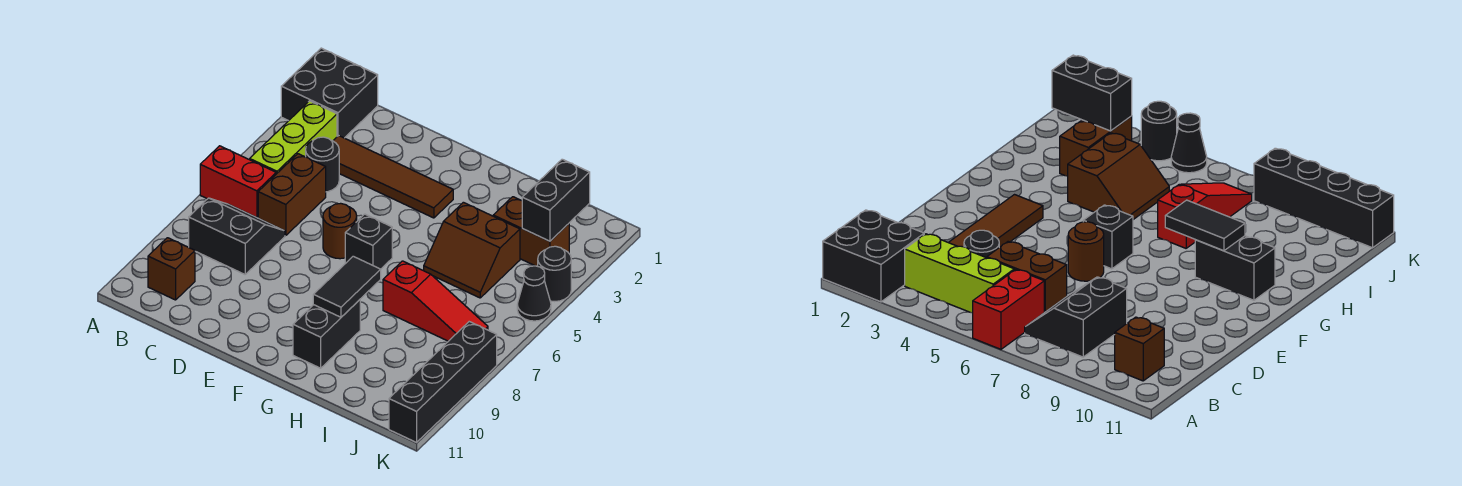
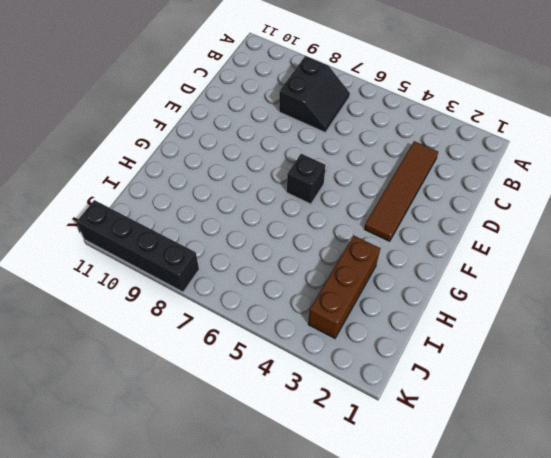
brown 1x3 brick [308,236,380,338] -> brown 1x2 brick [493,197,569,266]
none -> black 2x2 brick [281,48,378,138]
none -> red 1x2 brick [200,146,276,218]
none -> lime 1x3 brick [250,101,337,174]

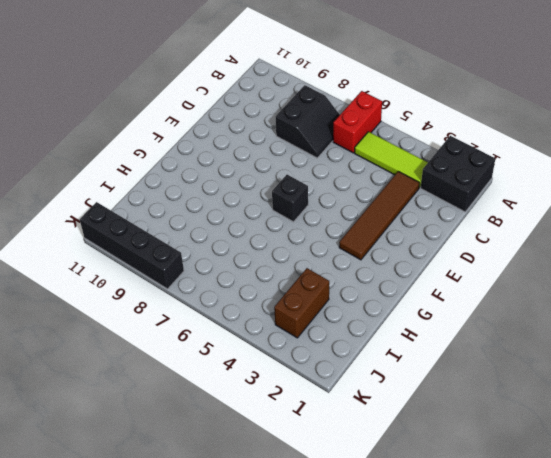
lime 1x3 tile [354,132,428,188] -> lime 1x3 brick [250,101,337,174]
none -> brown 1x1 brick [148,238,195,300]
none -> black 1x1 round brick [306,137,339,192]
none -> brown 1x2 brick [258,154,326,236]

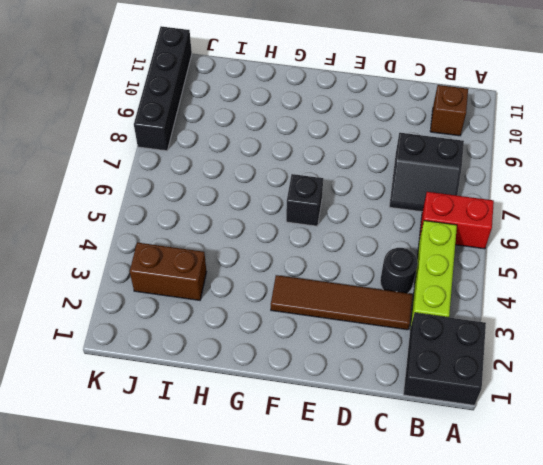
none -> brown 1x2 brick [258,154,326,236]
none -> brown 1x1 round brick [323,203,357,259]
none -> black 1x2 brick [293,300,360,368]

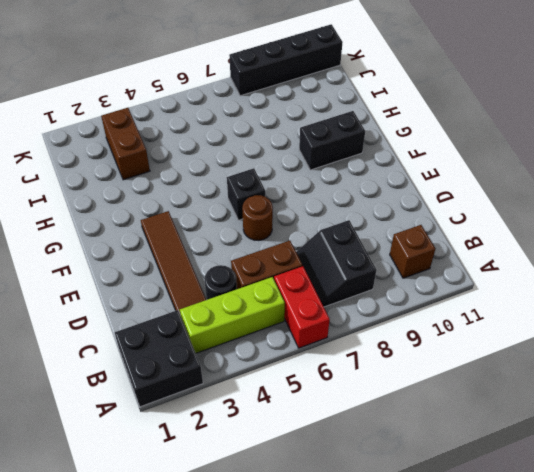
none -> brown 2x2 slope [424,202,520,298]
none -> red 1x3 slope [383,261,488,341]
none -> black 1x1 round brick [538,246,571,302]

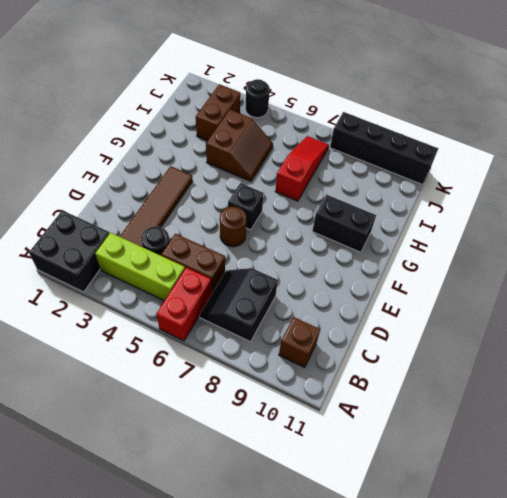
none -> black 1x1 cone [517,266,551,321]
none -> black 1x2 tile [313,256,381,317]
none -> black 1x2 brick [522,159,590,241]

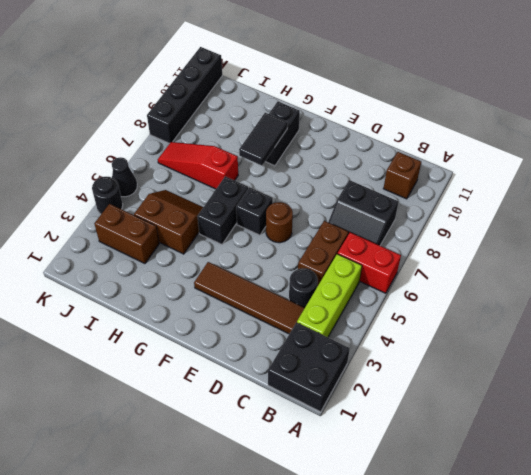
black 1x2 brick [197,176,248,244] -> black 1x2 brick moved to [522,159,590,241]

